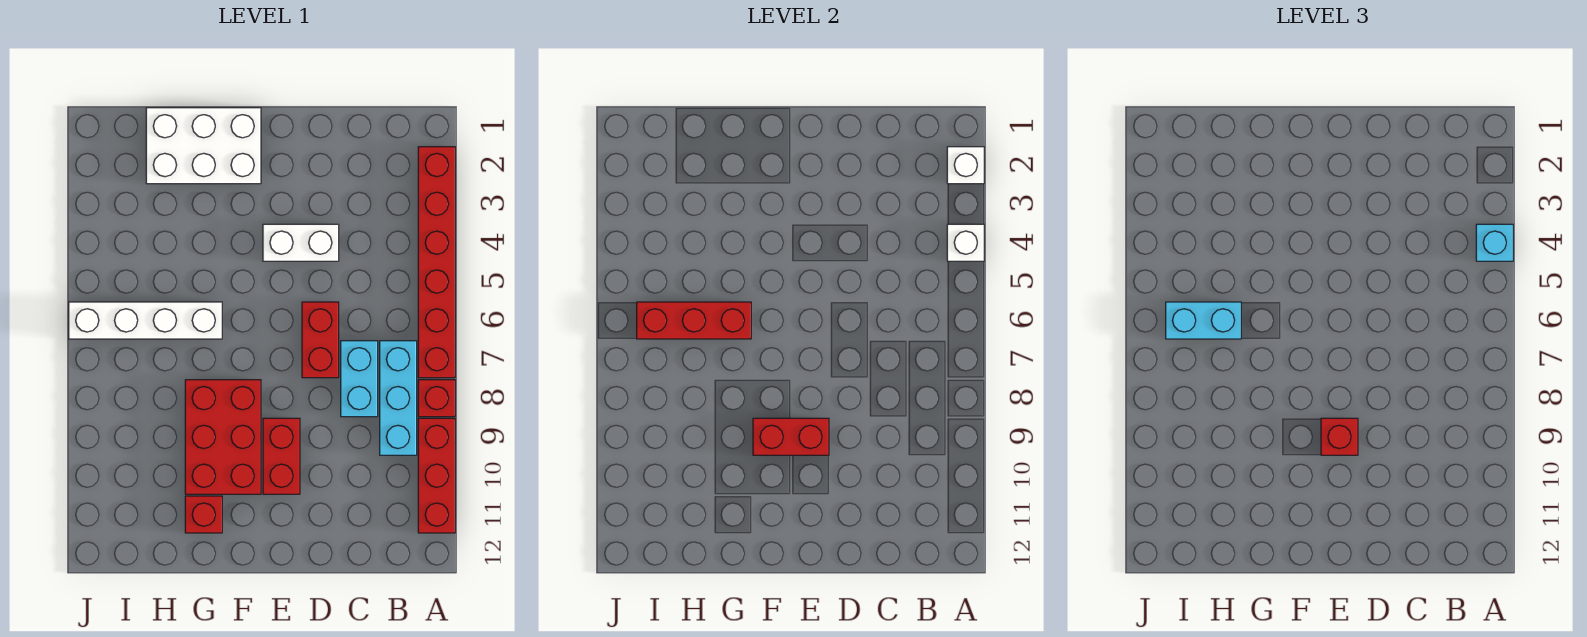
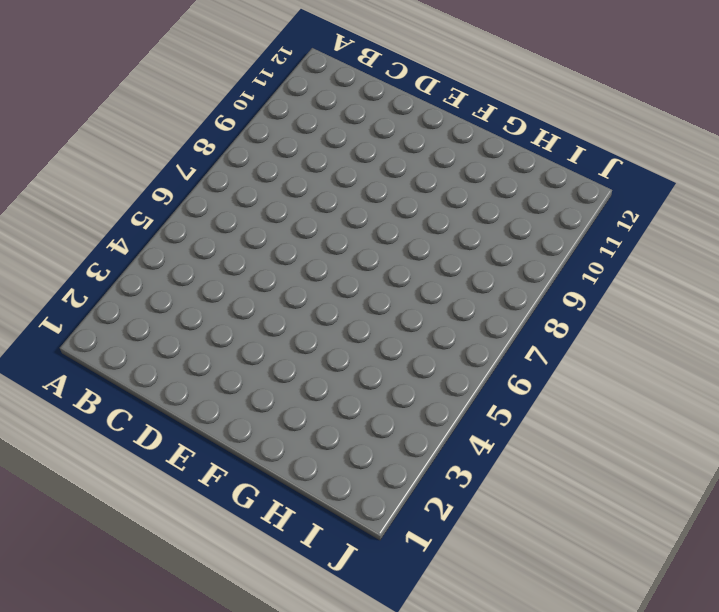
none -> red 1x6 brick [418,147,455,378]
none -> red 1x1 brick [418,380,455,417]
none -> red 1x3 brick [418,418,455,533]

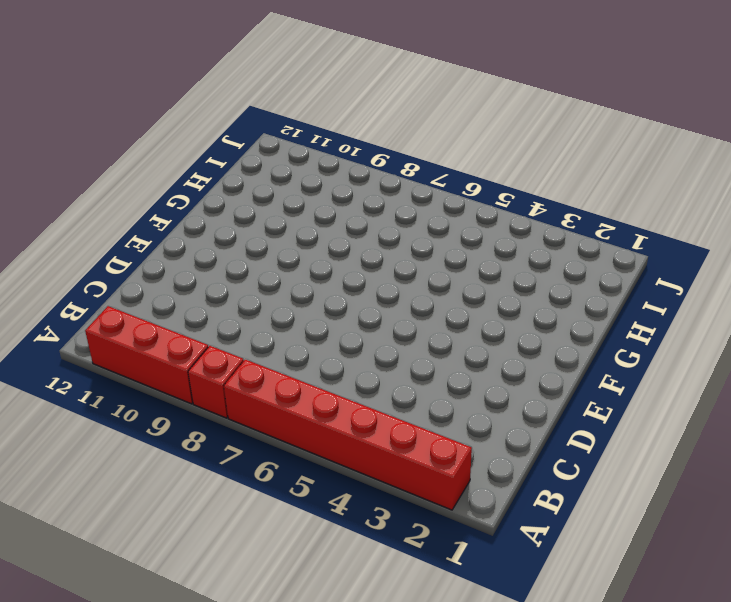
none -> cyan 1x3 brick [380,341,417,455]
none -> cyan 1x2 brick [341,341,378,417]
none -> white 1x2 brick [263,224,339,261]

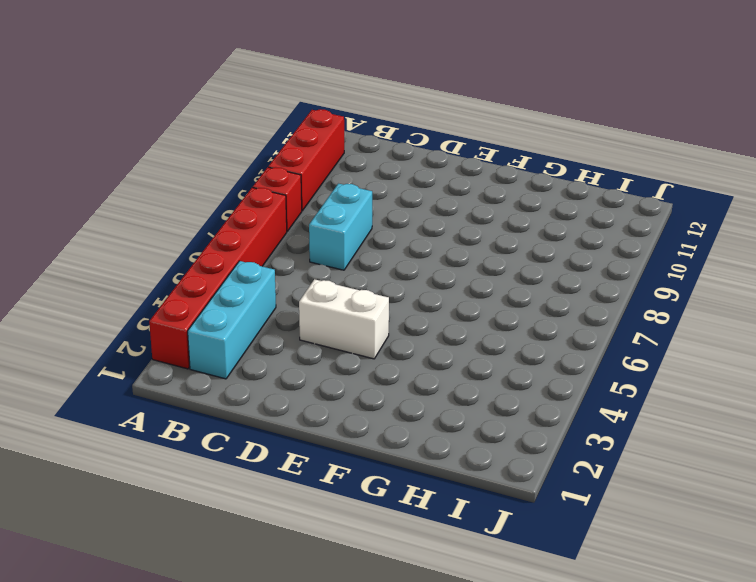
cyan 1x3 brick [188,261,276,379] -> cyan 1x3 brick moved to [380,341,417,455]
none -> red 1x2 brick [302,302,339,378]
none -> red 1x2 brick [263,418,300,494]
none -> white 2x3 brick [146,108,261,184]

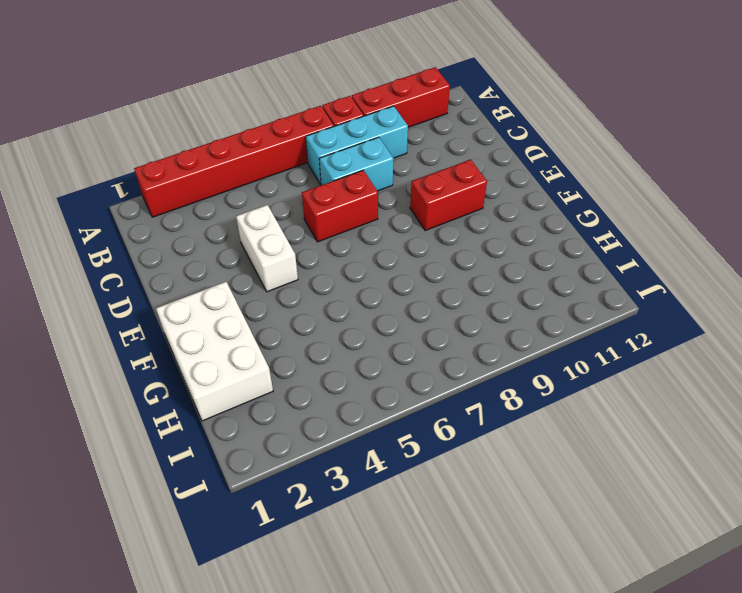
none -> red 2x3 brick [185,380,261,494]
none -> white 1x4 brick [69,302,222,339]
none -> red 1x1 brick [185,496,222,533]

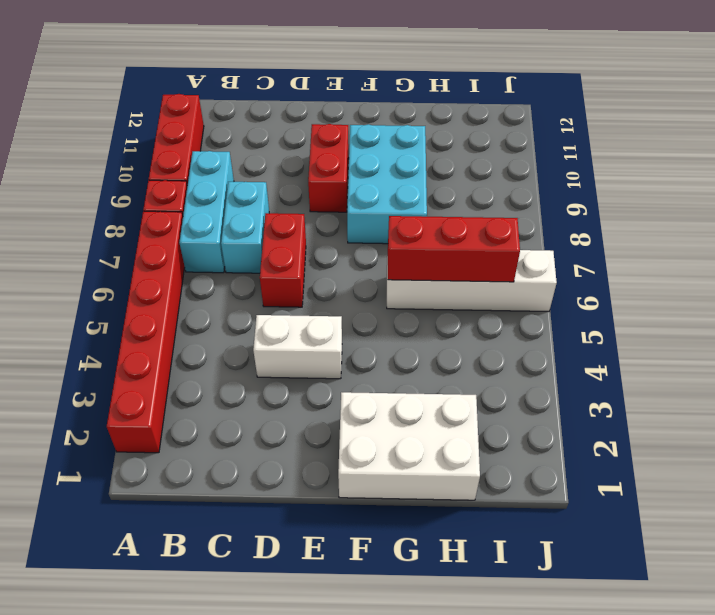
cyan 2x3 brick [347,124,427,244] -> red 2x3 brick [185,380,261,494]
none -> red 1x1 brick [185,496,222,533]
none -> white 1x1 brick [947,147,984,184]
none -> white 1x1 brick [947,224,984,261]

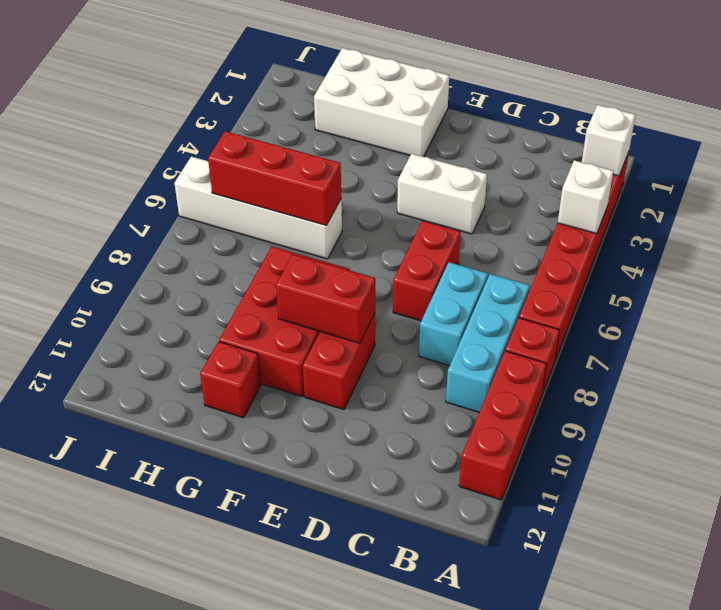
none -> cyan 1x1 brick [1476,224,1513,261]
none -> red 1x1 brick [1321,418,1358,455]
none -> cyan 1x2 brick [1166,302,1241,339]

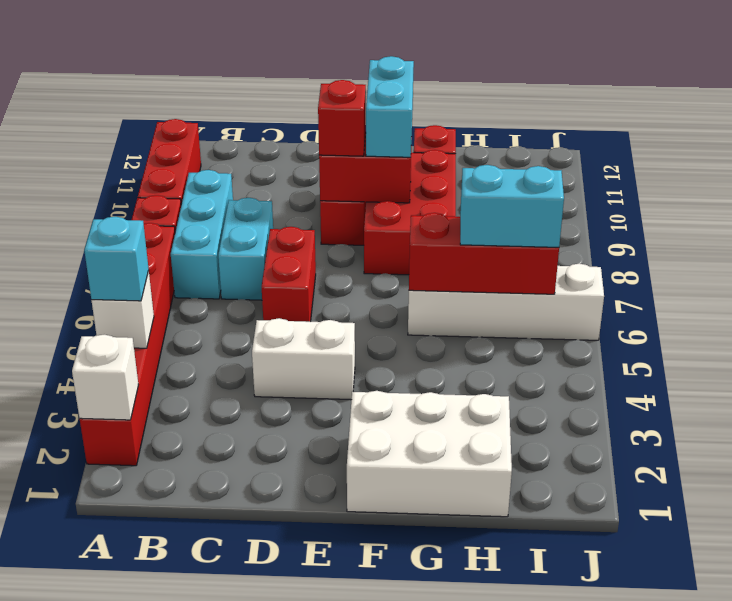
cyan 1x2 brick [366,56,414,157] -> none

